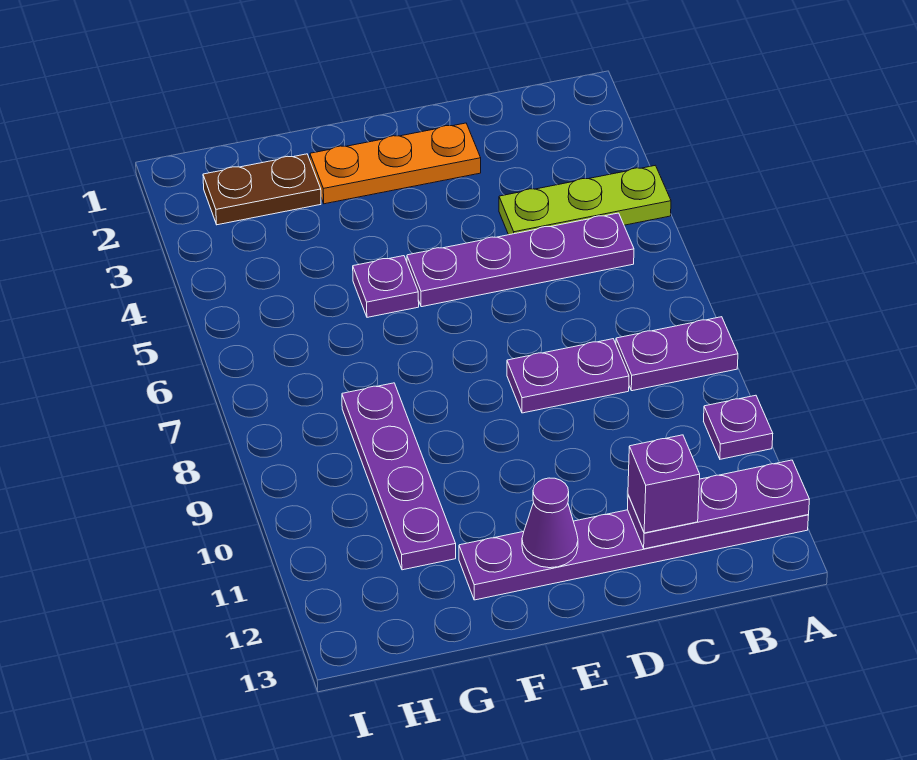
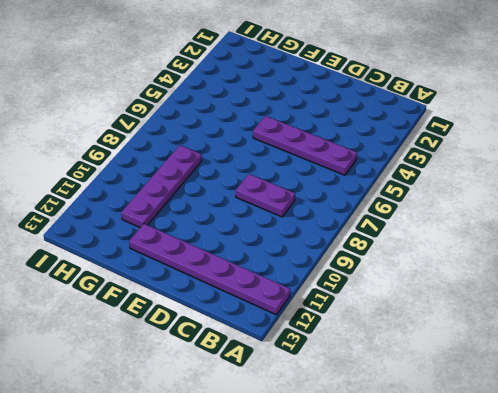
none -> lime 1x3 plate [499,165,671,235]
none -> purple 1x2 plate [616,317,738,391]
none -> purple 1x1 plate [704,395,773,459]

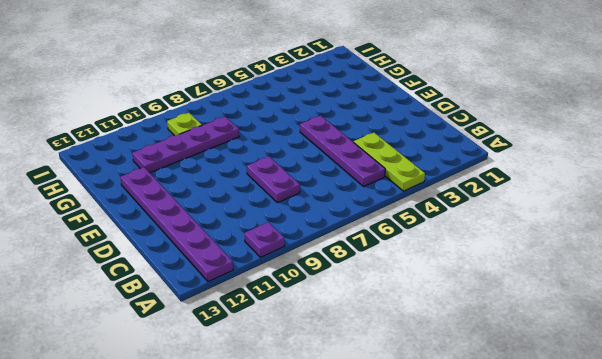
lime 1x1 plate [167,113,202,136] -> none
none -> purple 1x2 plate [616,317,738,391]
none -> orange 1x3 plate [310,123,481,204]
none -> purple 1x1 plate [353,256,419,317]

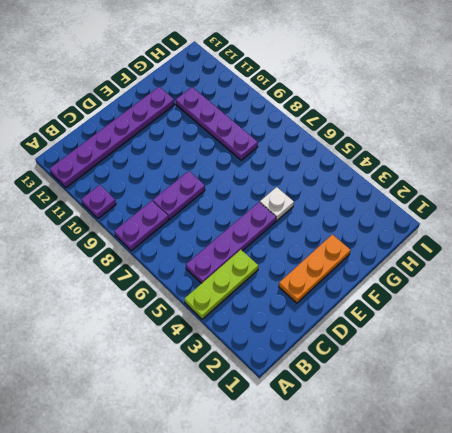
white 1x1 plate [260,187,294,221] -> purple 1x1 plate [353,256,419,317]
none -> brown 1x2 plate [203,154,321,225]
none -> purple 1x3 plate [628,460,810,549]
none -> purple 1x1 cone [522,478,578,568]

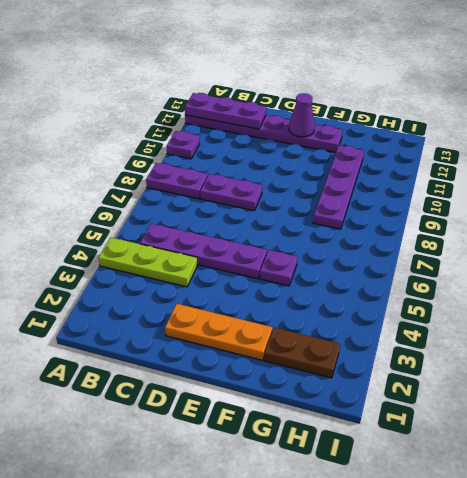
none -> purple 1x1 brick [628,435,700,533]

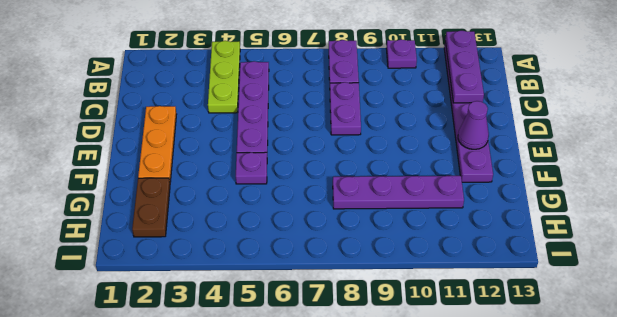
none -> purple 1x1 brick [628,435,700,533]

